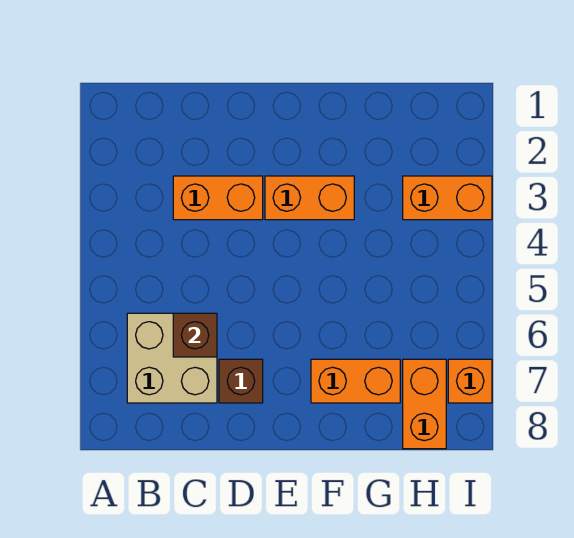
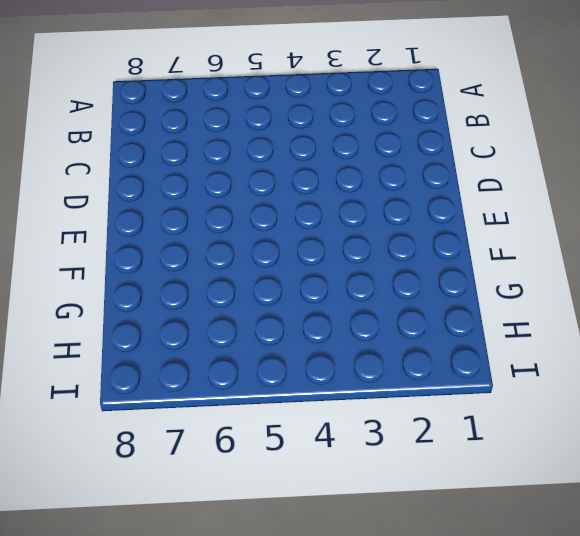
none -> tan 2x2 brick [127,313,217,403]
none -> orange 1x2 brick [173,176,263,220]

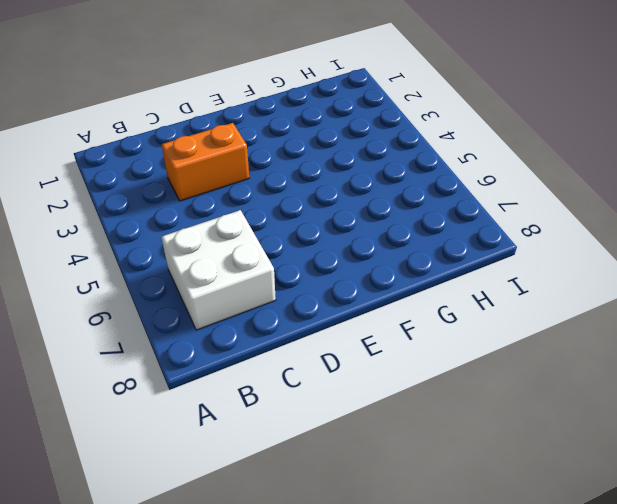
white 2x2 brick [161,210,276,330] -> tan 2x2 brick [127,313,217,403]
none -> brown 1x1 brick [219,359,263,403]
none -> orange 1x2 brick [265,176,354,220]

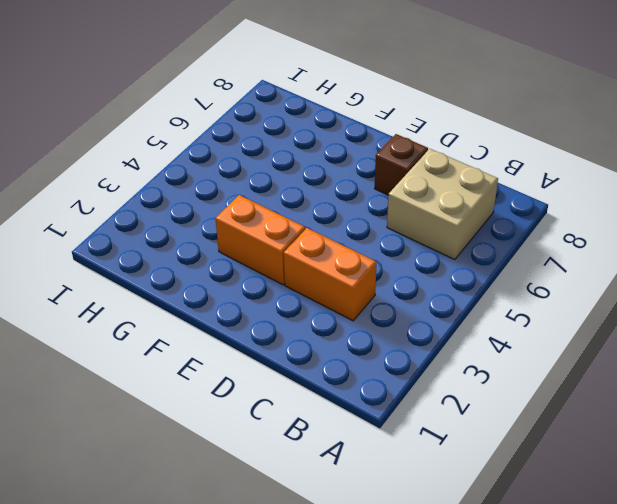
none -> orange 1x2 brick [311,359,400,403]
none -> orange 1x2 brick [403,176,492,220]

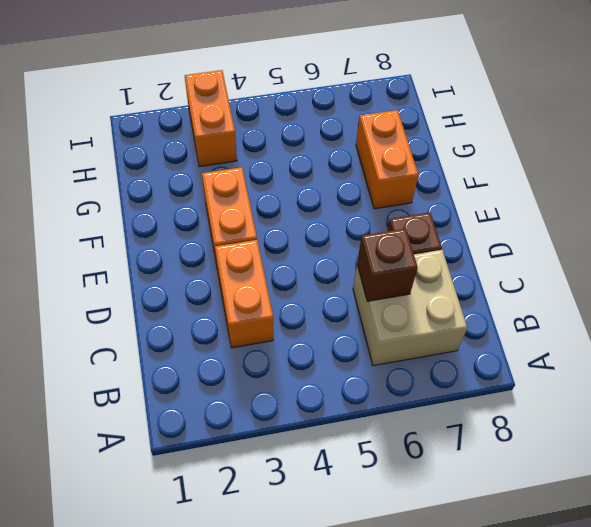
none -> orange 1x2 brick [403,359,446,449]
none -> orange 1x1 brick [448,359,492,403]

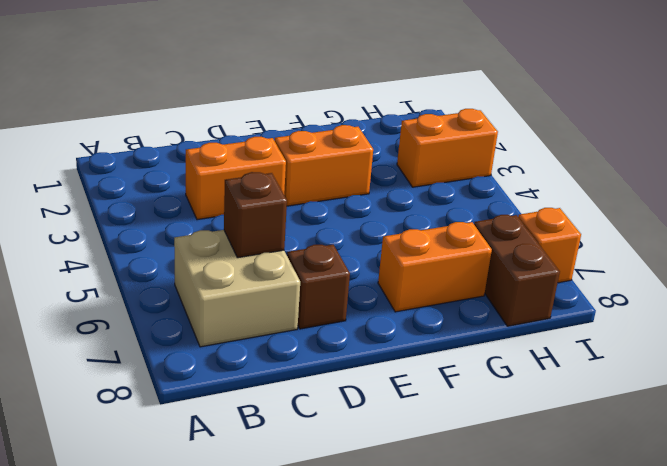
brown 1x2 brick [474,215,560,326] -> orange 1x2 brick [403,359,446,449]

